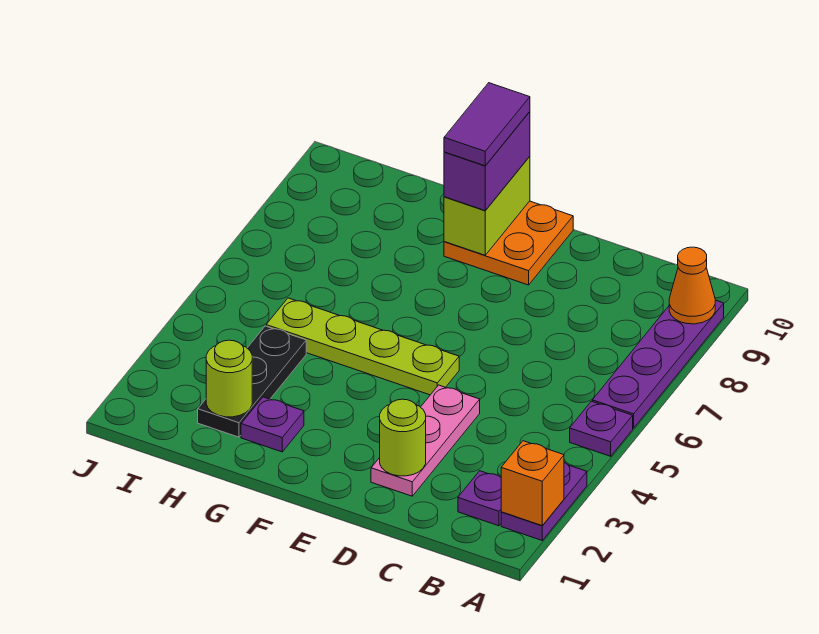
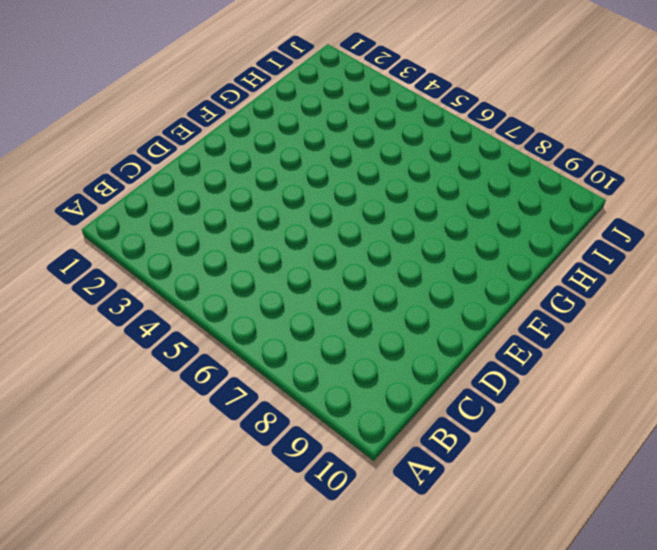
none -> purple 1x2 plate [501,462,587,540]
none -> purple 1x1 plate [570,401,633,456]
none -> purple 1x4 plate [592,300,724,428]

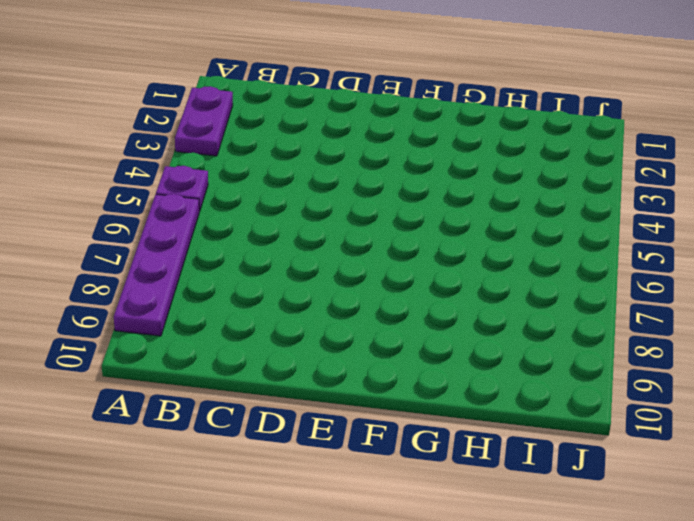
none -> purple 1x1 plate [458,471,501,526]
none -> pink 1x3 plate [371,385,480,496]
none -> lime 1x4 plate [266,298,459,395]

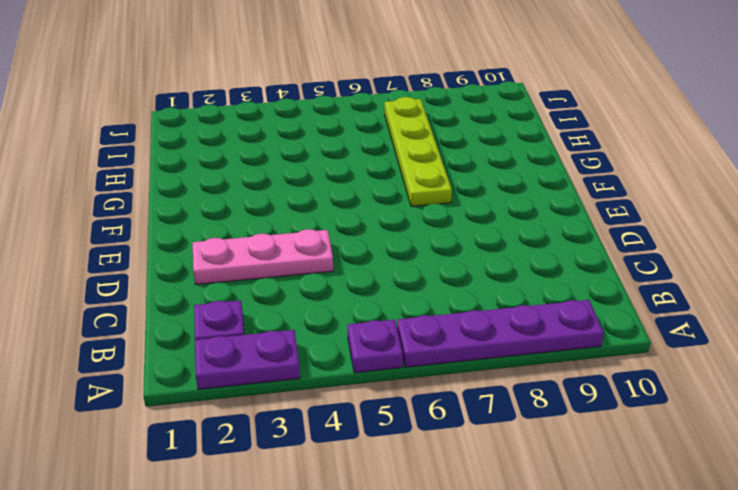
lime 1x4 plate [385,97,452,206] -> lime 1x4 plate moved to [266,298,459,395]
none -> orange 2x2 plate [444,201,573,285]
none -> purple 1x1 plate [241,397,304,452]
none -> black 1x3 plate [198,326,306,437]

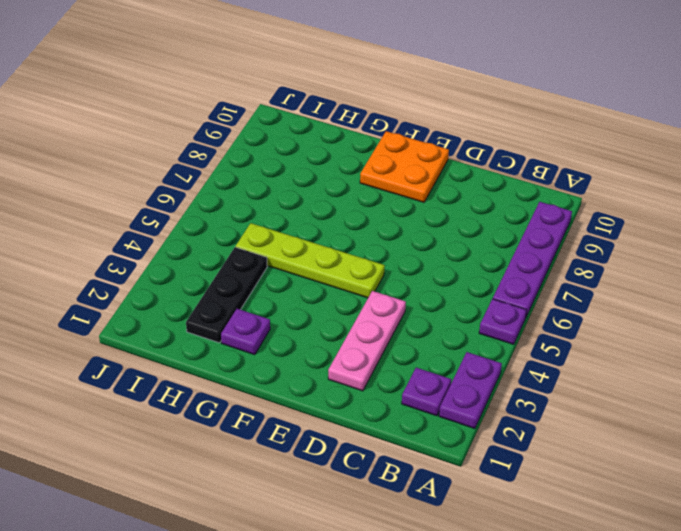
none -> orange 1x1 brick [501,441,564,526]
none -> orange 1x1 cone [669,247,715,324]
none -> lime 1x1 round brick [380,399,426,476]

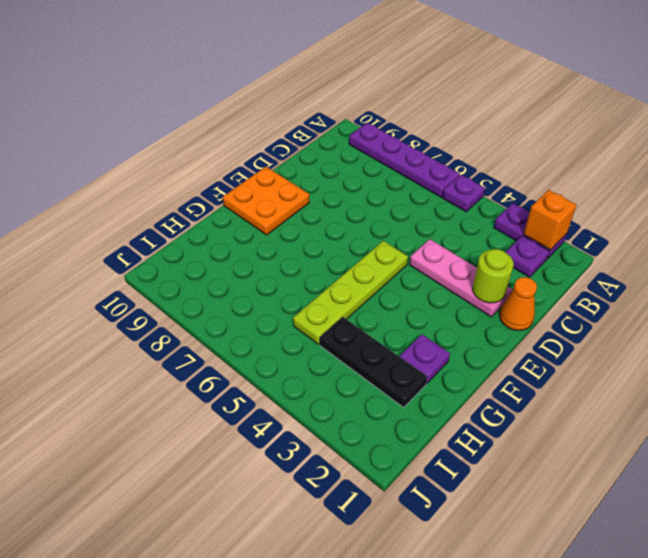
orange 1x1 cone [499,277,537,331] -> orange 1x1 cone moved to [669,247,715,324]
none -> lime 1x2 brick [444,156,530,255]
none -> lime 1x1 round brick [206,340,252,417]
none -> purple 1x2 brick [444,112,530,210]

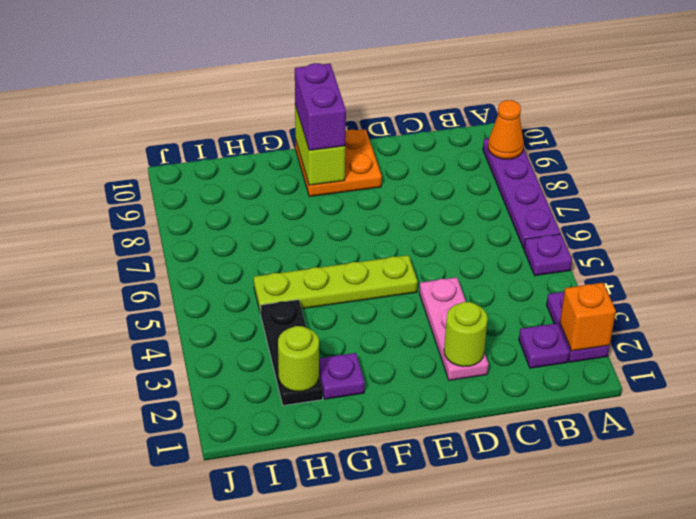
none -> purple 1x2 tile [444,83,530,166]

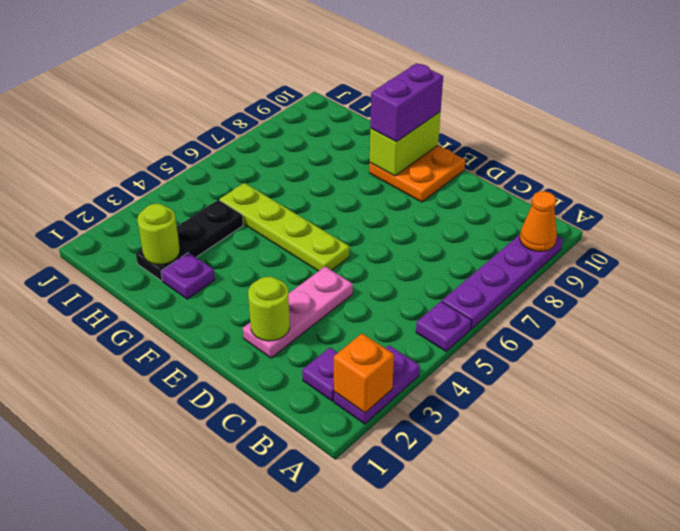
none -> purple 1x2 tile [444,83,530,166]

